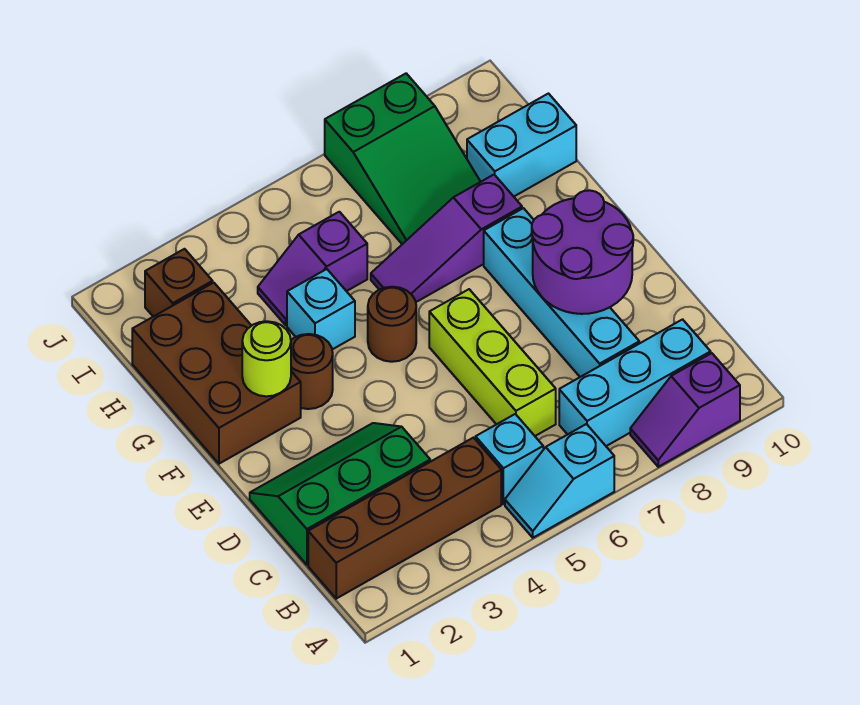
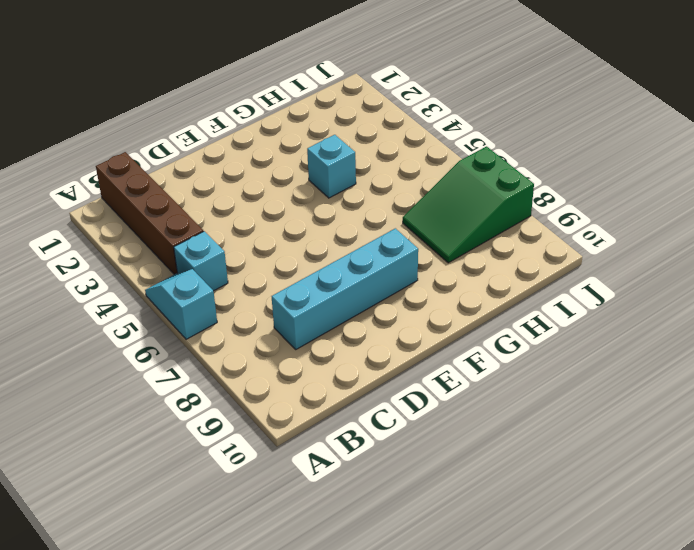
none -> purple 1x2 slope [630,353,740,467]
none -> cyan 1x3 brick [559,319,711,446]
none -> green 2x3 slope [250,423,430,565]

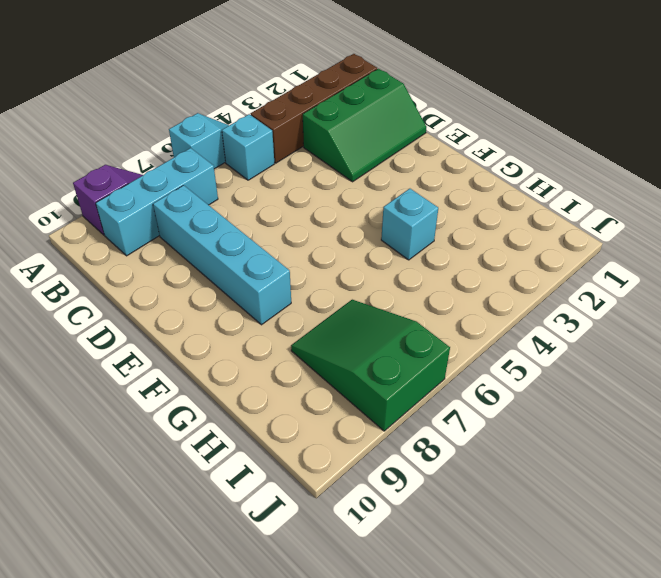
none -> lime 1x3 brick [429,289,556,436]
none -> brown 2x3 brick [132,283,301,464]
none -> brown 1x1 round brick [291,334,333,409]

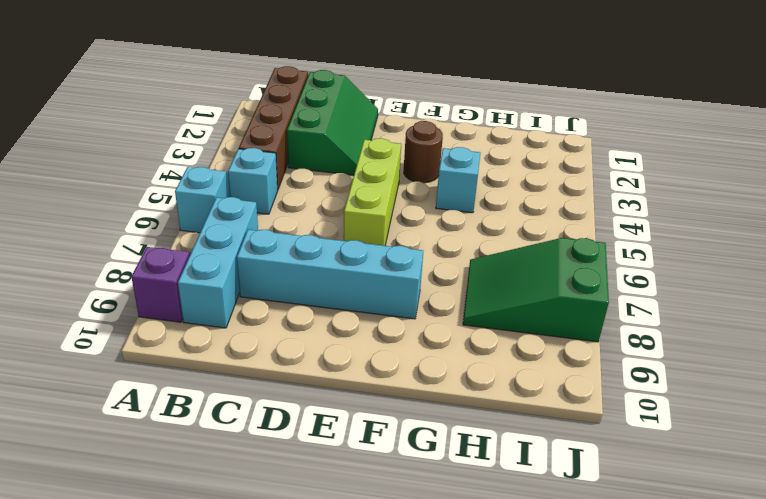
lime 1x3 brick [344,138,401,246] -> lime 1x3 brick turned to [429,289,556,436]
none -> brown 2x3 brick [132,283,301,464]
none -> brown 1x1 round brick [368,287,416,362]
none -> purple 1x3 slope [371,175,522,302]

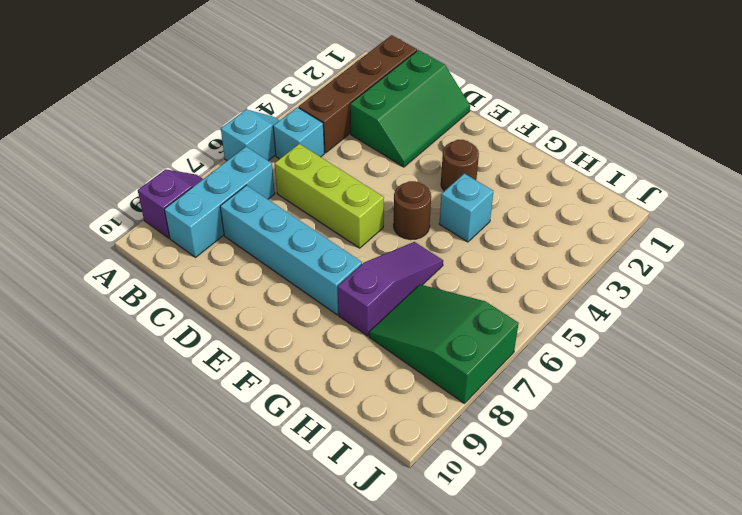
none -> brown 2x3 brick [132,283,301,464]
none -> purple 1x2 slope [258,212,367,325]
none -> cyan 1x2 brick [467,94,576,196]

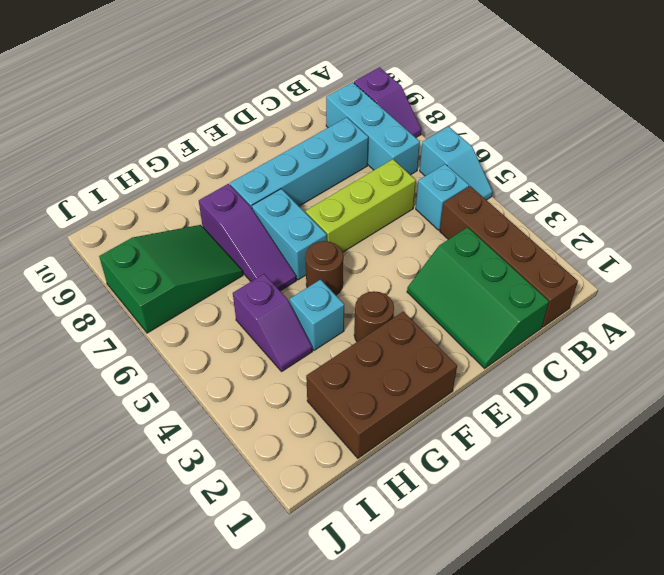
cyan 1x2 brick [252,189,327,280] -> cyan 1x2 brick moved to [467,94,576,196]
none -> brown 1x1 brick [145,249,213,317]
none -> purple 2x2 round brick [532,190,633,314]
none -> lime 1x1 round brick [242,321,291,396]

